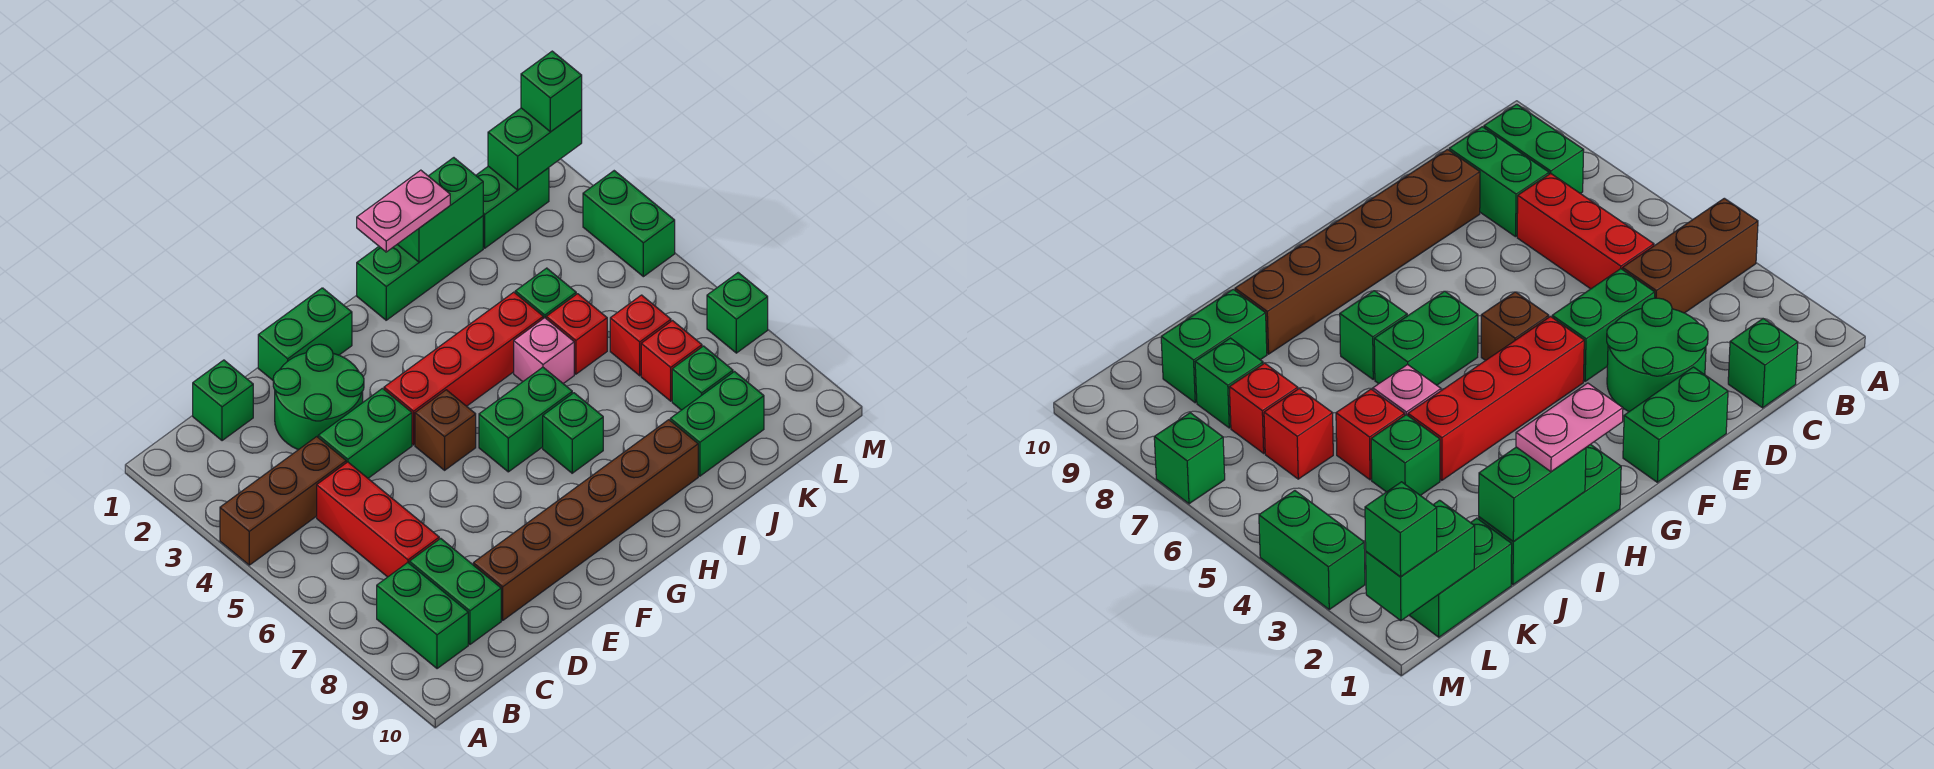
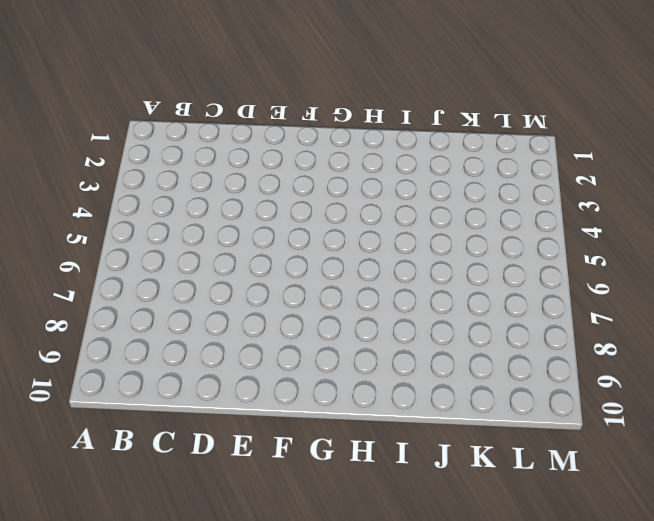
none -> brown 1x3 brick [220,437,346,565]
none -> green 1x2 brick [377,563,468,669]
none -> green 1x1 brick [193,360,253,441]

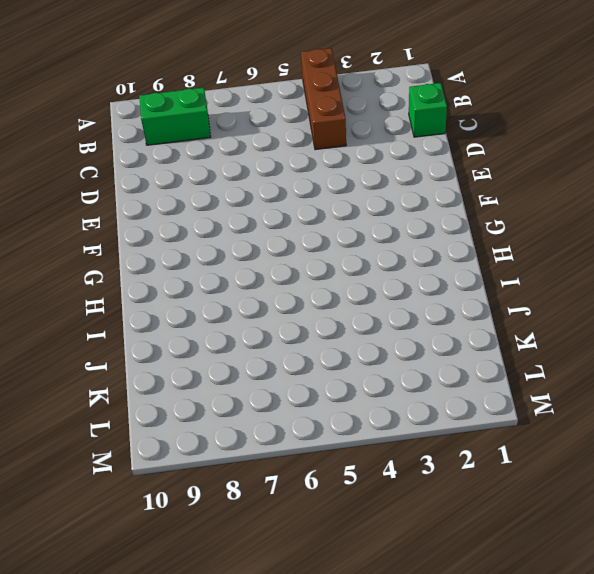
none -> red 1x3 brick [317,462,439,577]
none -> green 1x2 brick [409,538,501,644]
none -> green 2x2 round brick [273,344,364,450]

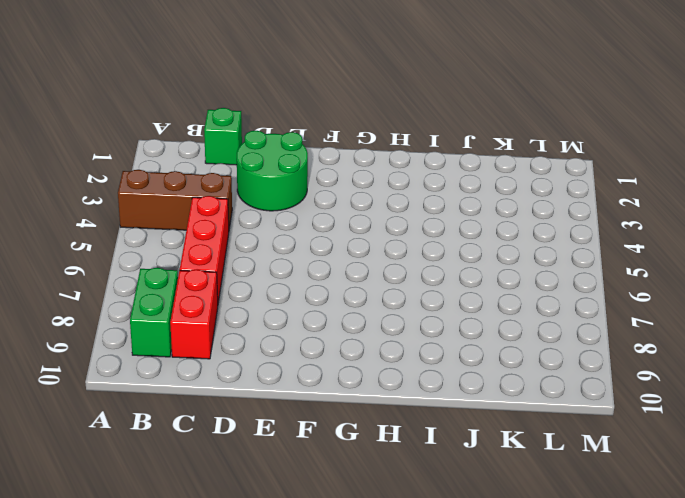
red 1x2 brick [170,270,218,359] -> green 1x2 brick [409,538,501,644]
none -> green 1x2 brick [318,388,412,478]
none -> brown 1x6 brick [473,420,698,620]
none -> green 1x2 brick [258,288,352,380]

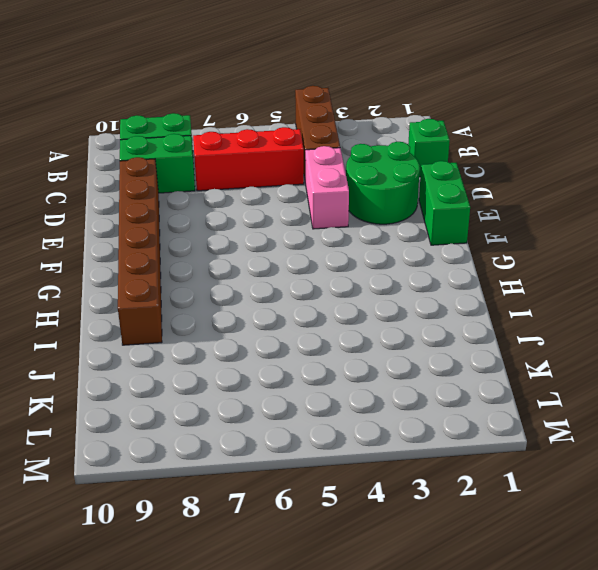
pink 1x2 brick [305,146,349,229] -> green 1x2 brick [318,388,412,478]
none -> red 1x4 brick [384,292,543,445]
none -> brown 1x1 brick [415,390,476,470]
none -> green 1x2 brick [479,367,572,472]

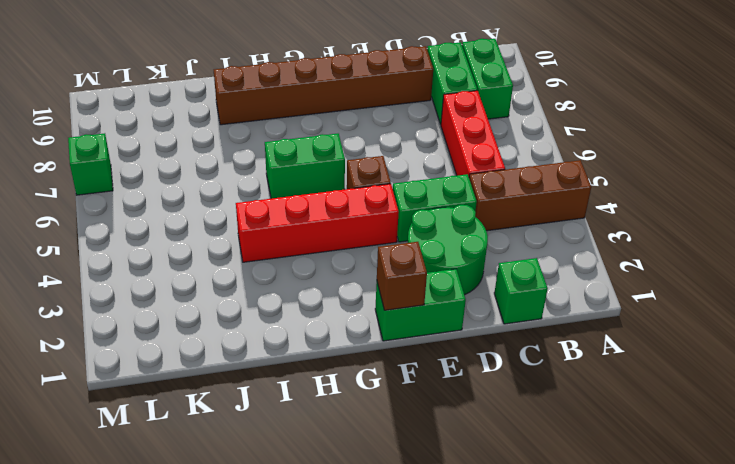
brown 1x1 brick [377,242,427,310] -> none
none -> green 1x3 brick [357,216,483,320]
none -> green 1x1 brick [543,393,603,473]
none -> pink 1x1 brick [514,318,574,384]

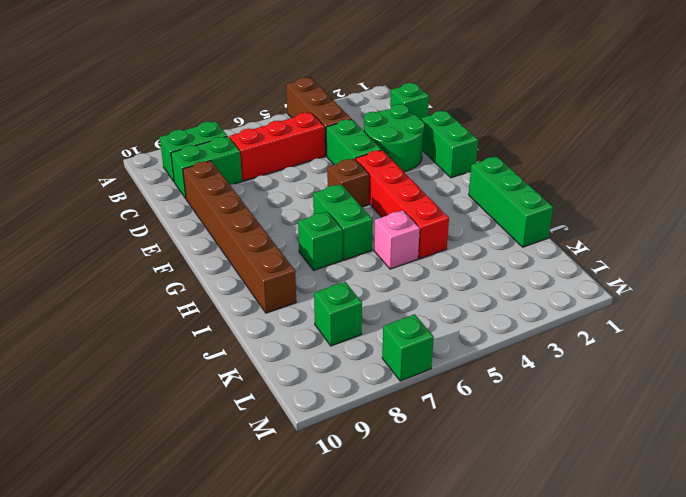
none -> green 1x1 brick [515,268,576,318]
none -> red 1x1 brick [546,294,607,374]
none -> green 1x2 brick [670,372,764,476]

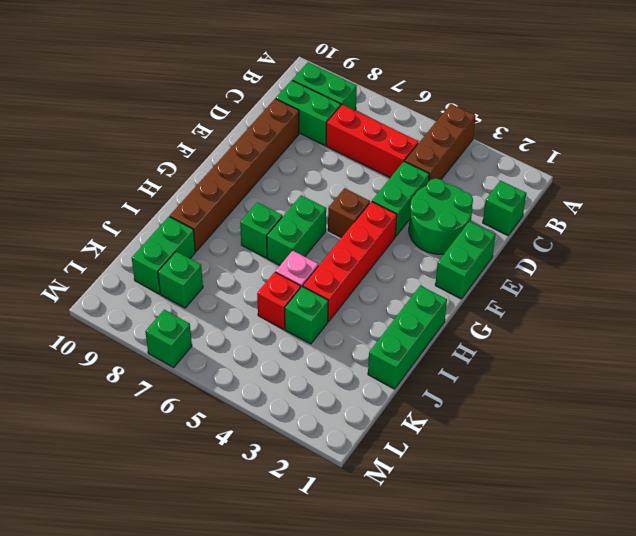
none -> green 1x2 brick [476,166,549,248]
none -> red 1x1 brick [610,295,671,376]
none -> red 1x1 brick [641,321,702,401]

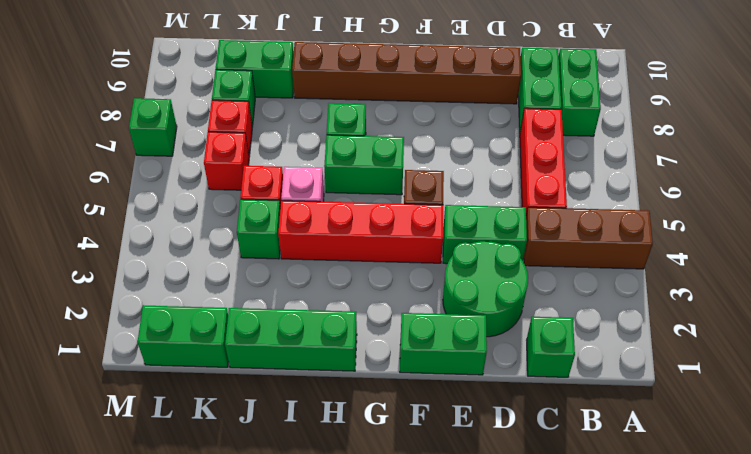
none -> green 1x2 brick [583,171,675,277]
none -> green 1x2 brick [397,158,483,262]
none -> green 1x2 brick [488,108,582,190]

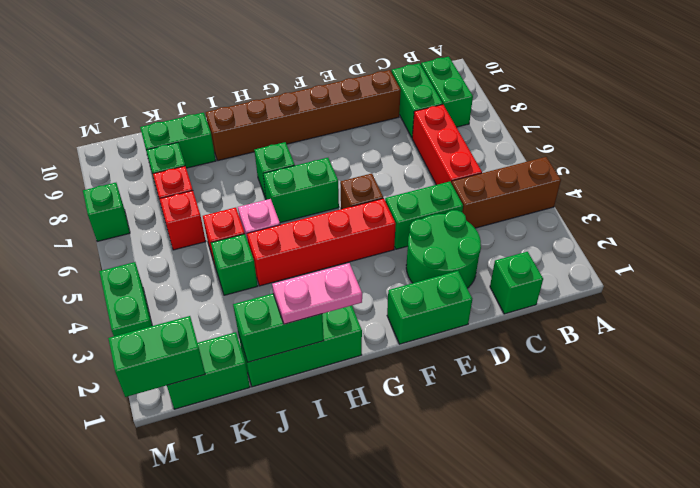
none -> green 1x1 brick [521,51,582,132]

